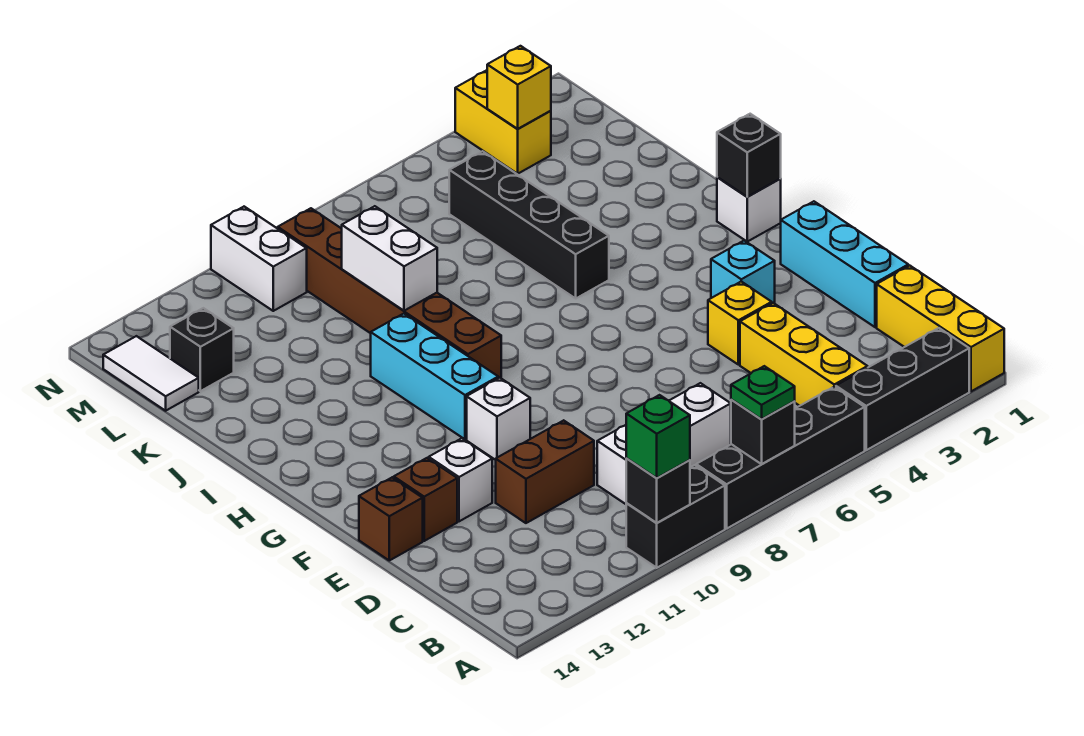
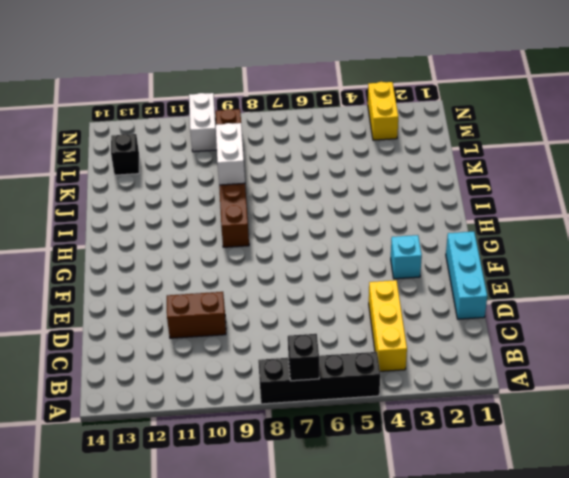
none -> yellow 1x3 brick [877,266,1004,391]
none -> black 1x3 brick [836,328,969,450]
none -> black 1x2 brick [626,465,725,568]

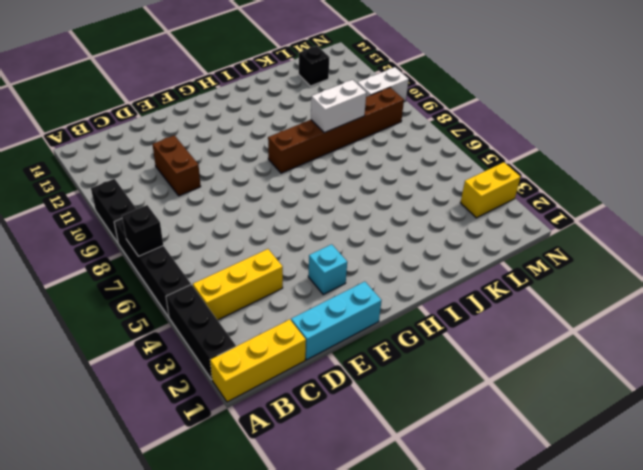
none -> white 1x3 brick [597,383,731,504]
none -> yellow 1x1 brick [708,282,772,365]
none -> white 1x1 brick [429,438,492,521]

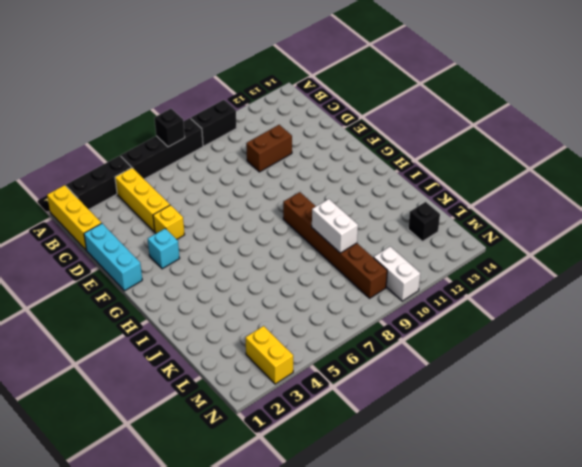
none -> white 1x3 brick [597,383,731,504]
none -> white 1x1 brick [429,438,492,521]
none -> brown 1x1 brick [394,458,457,541]

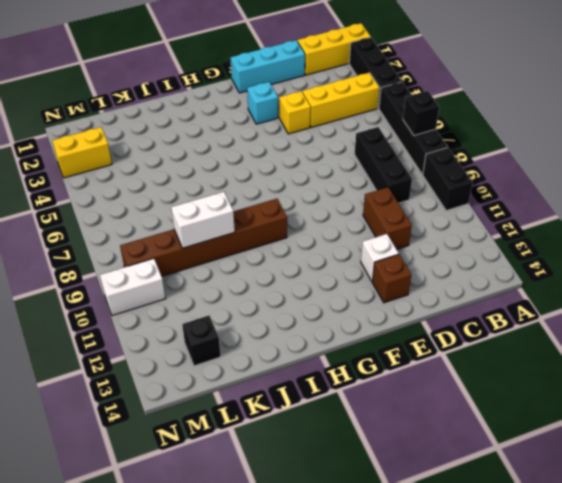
black 1x3 brick [355,127,412,203] -> white 1x3 brick [597,383,731,504]
none -> brown 1x1 brick [359,478,423,560]
none -> white 1x1 brick [467,378,530,460]
none -> cyan 1x3 brick [371,314,498,439]

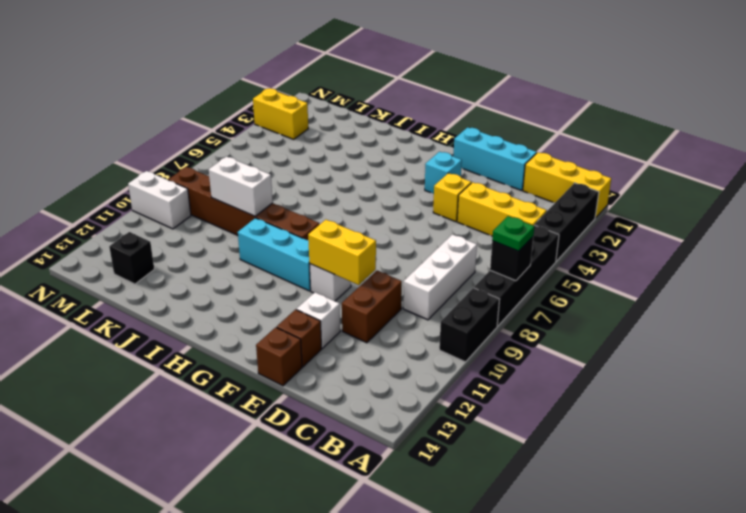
yellow 1x2 brick [308,220,376,285] -> none
none -> white 1x1 brick [717,177,781,242]
none -> black 1x4 brick [449,151,609,298]
none -> white 1x2 tile [103,336,199,411]

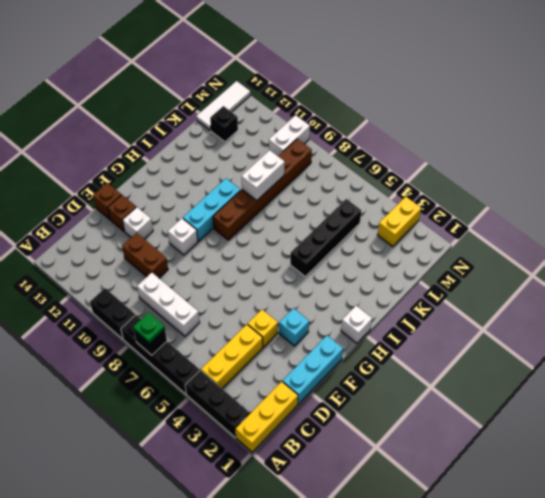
white 1x3 tile [196,81,250,130] -> white 1x2 tile [103,336,199,411]
none -> black 1x1 brick [626,459,690,523]
none -> black 1x1 brick [717,114,781,197]
none -> yellow 1x1 brick [487,46,551,129]

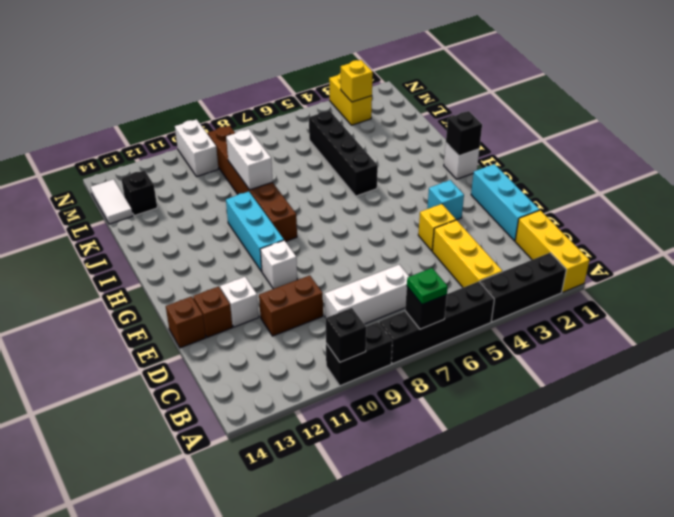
none -> green 1x1 brick [626,395,690,478]

